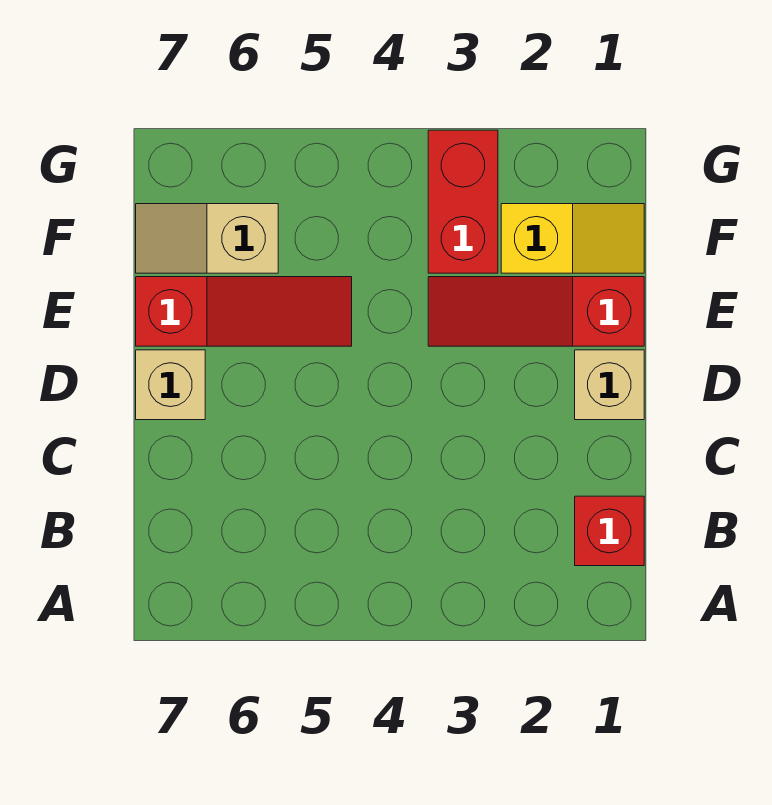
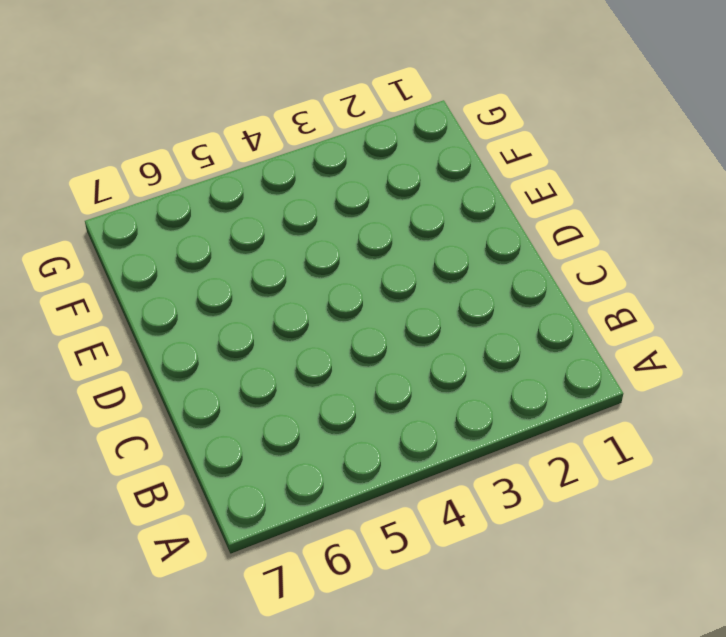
none -> red 1x1 brick [575,496,644,566]
none -> tan 1x1 brick [575,350,644,420]

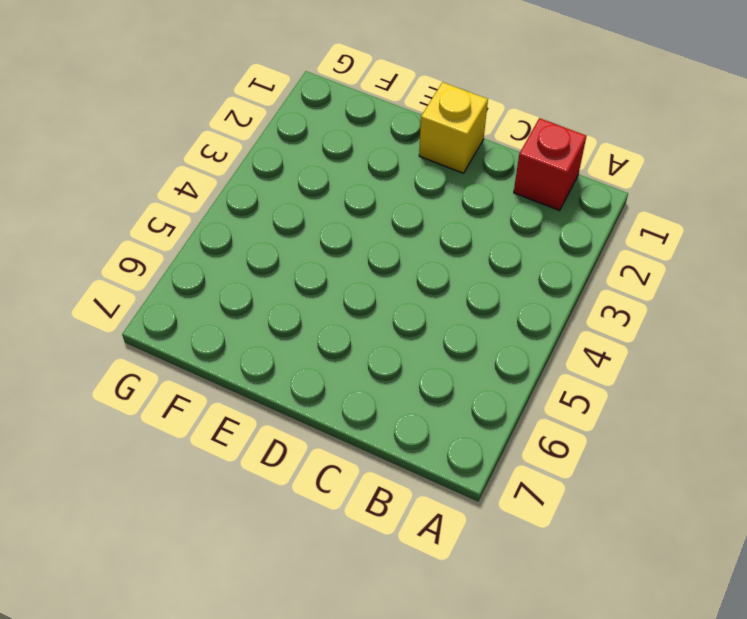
yellow 1x1 brick [419,82,488,173] -> tan 1x1 brick [575,350,644,420]
none -> tan 1x1 brick [136,350,205,420]
none -> red 1x3 slope [428,277,644,346]

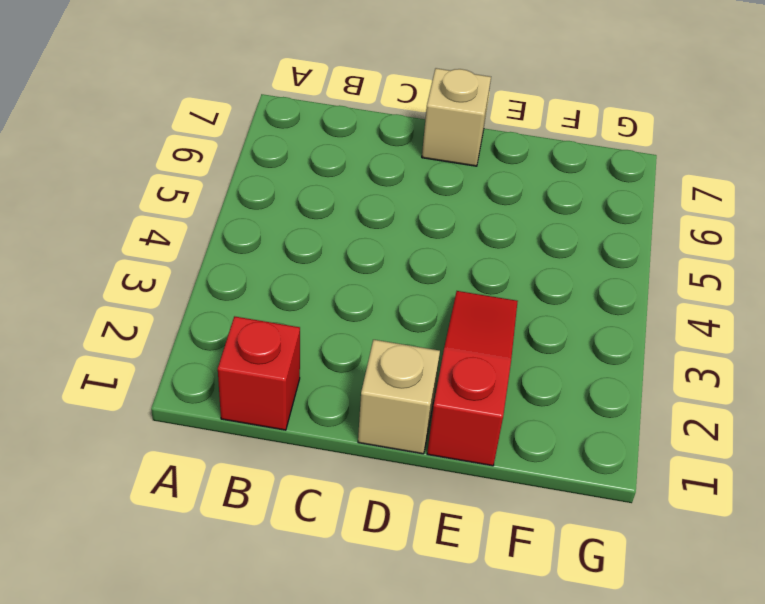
none -> red 1x3 slope [136,277,352,346]
none -> yellow 1x2 slope [501,204,644,273]

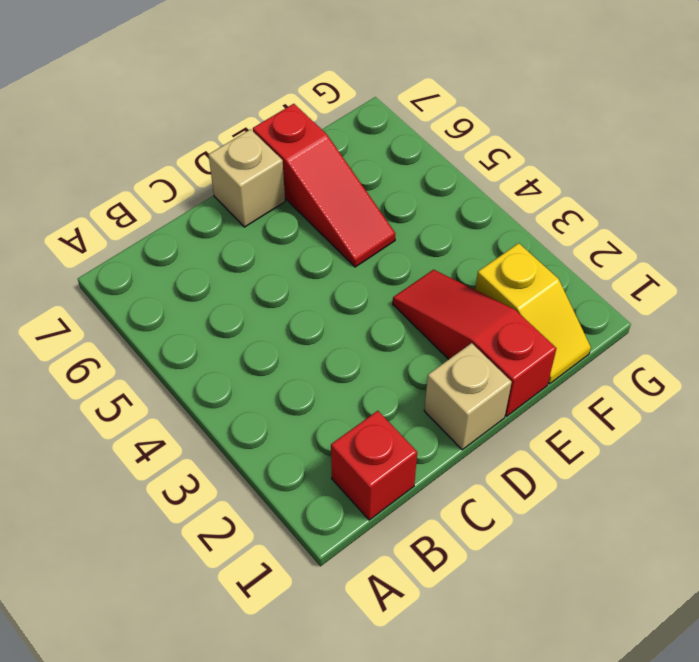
none -> red 1x2 brick [428,130,498,273]
none -> tan 1x2 slope [136,204,278,273]

